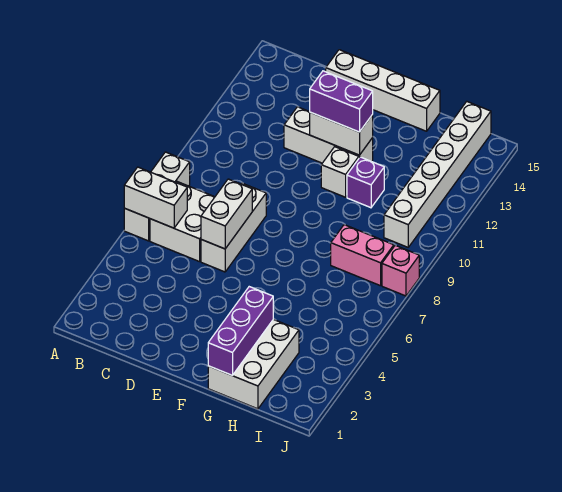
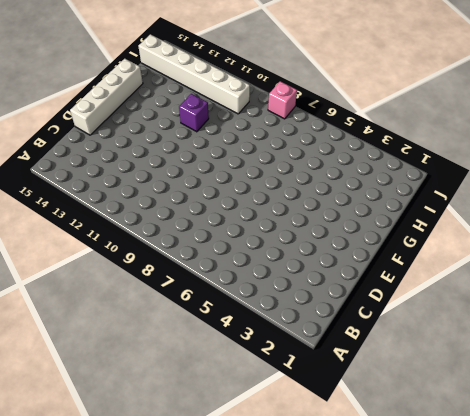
none -> white 1x3 brick [124,152,190,241]
none -> white 2x2 brick [150,182,214,262]
none -> white 1x3 brick [201,183,266,272]

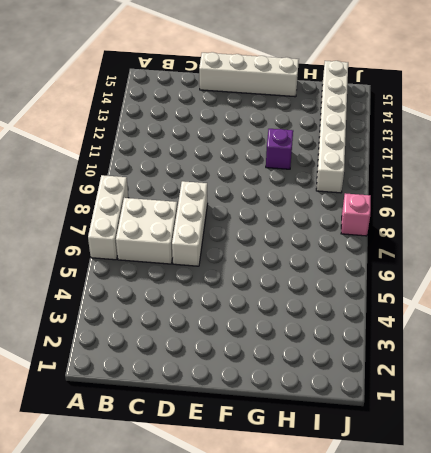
none -> white 1x3 brick [284,107,373,163]
none -> white 1x1 brick [321,147,359,197]
none -> white 2x3 brick [208,319,299,409]

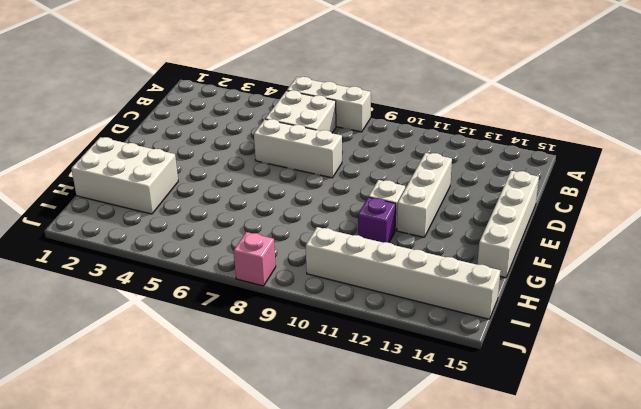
none -> pink 1x2 brick [331,225,394,286]
none -> white 1x2 brick [124,167,187,228]
none -> white 1x2 brick [201,179,252,249]

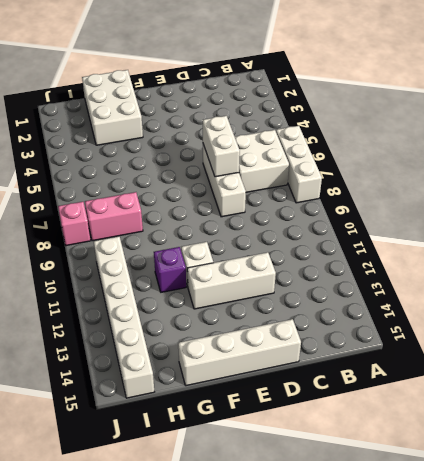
none -> white 1x2 brick [124,167,187,228]
none -> white 1x2 brick [310,112,373,155]
none -> purple 1x3 brick [208,287,273,375]

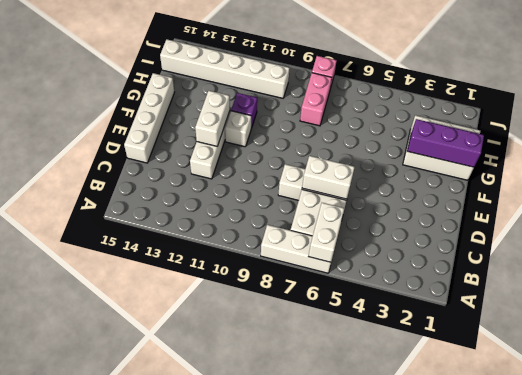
none -> purple 1x2 brick [310,71,373,132]

